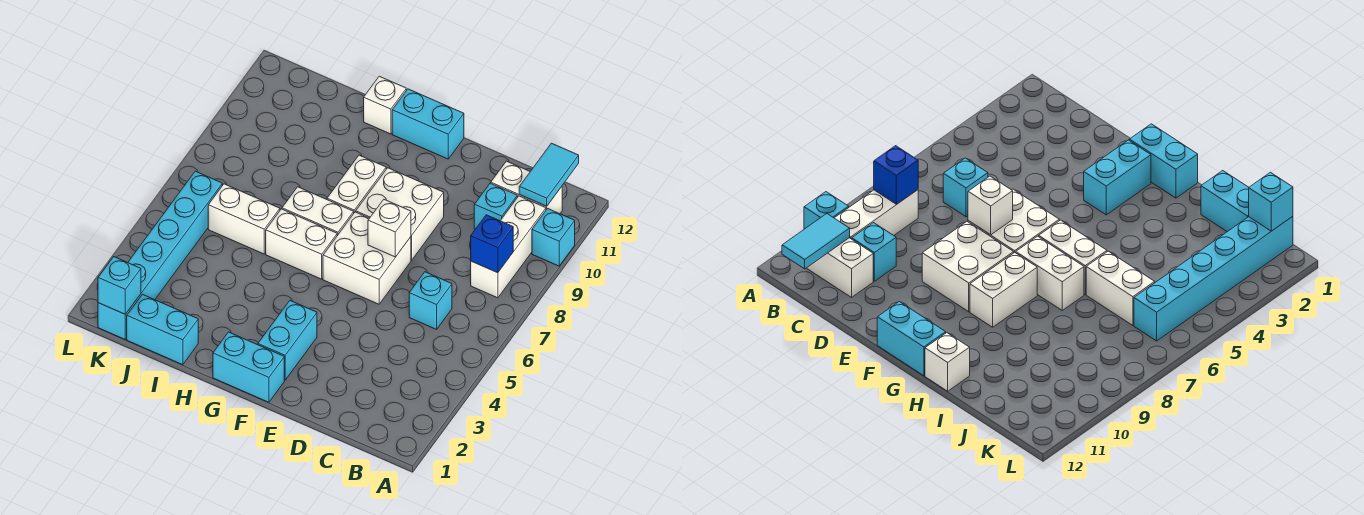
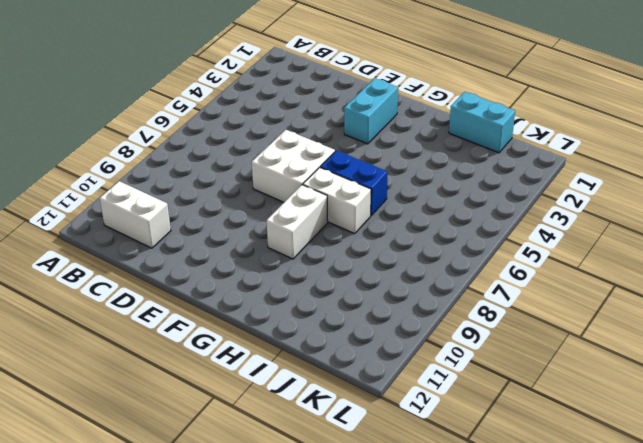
blue 1x2 brick [320,151,388,215] -> white 1x2 brick [266,209,337,279]
none -> cyan 1x1 brick [532,209,575,266]
none -> white 1x3 brick [471,196,546,298]
none -> cyan 1x1 brick [409,272,452,329]

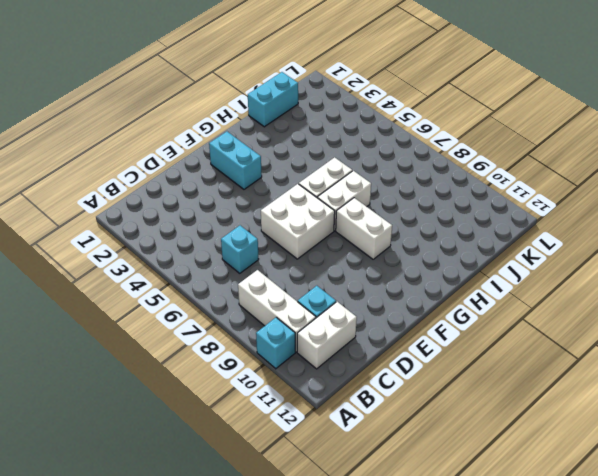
none -> white 2x2 brick [356,168,444,260]
none -> cyan 1x2 brick [213,332,284,402]
none -> cyan 1x2 brick [392,89,464,159]

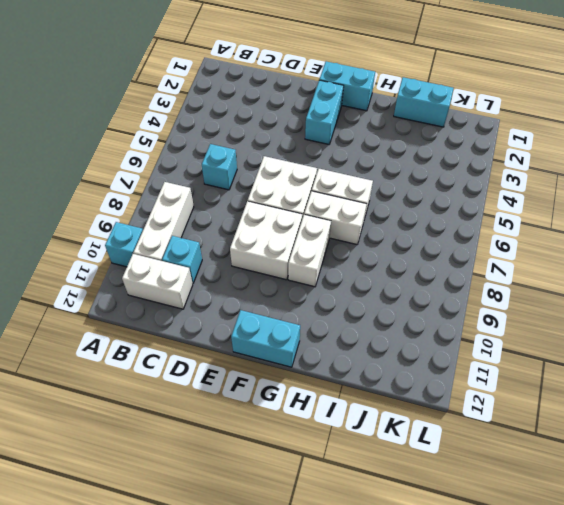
none -> white 1x1 brick [364,76,406,134]
none -> white 1x2 brick [208,184,280,254]
none -> cyan 1x6 brick [98,171,222,339]

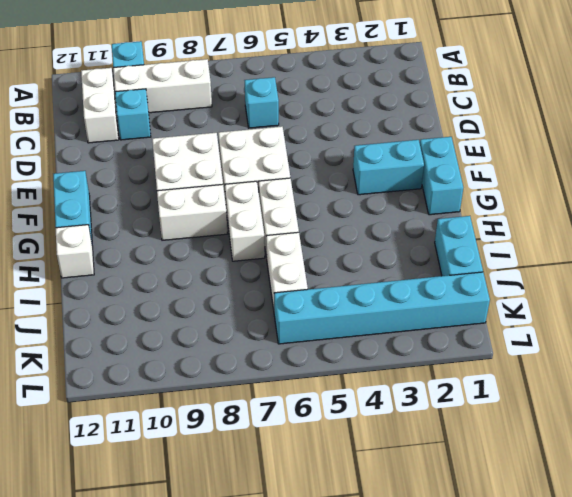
none -> blue 1x1 brick [471,215,513,273]
none -> cyan 1x2 tile [519,143,579,206]
none -> white 1x1 brick [368,200,411,257]

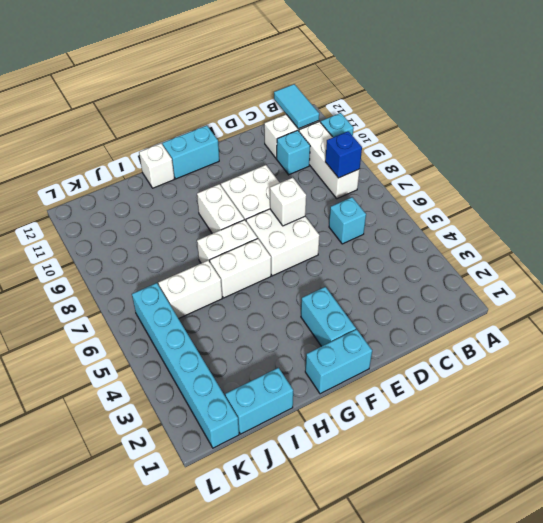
none -> cyan 1x1 brick [98,257,141,314]

